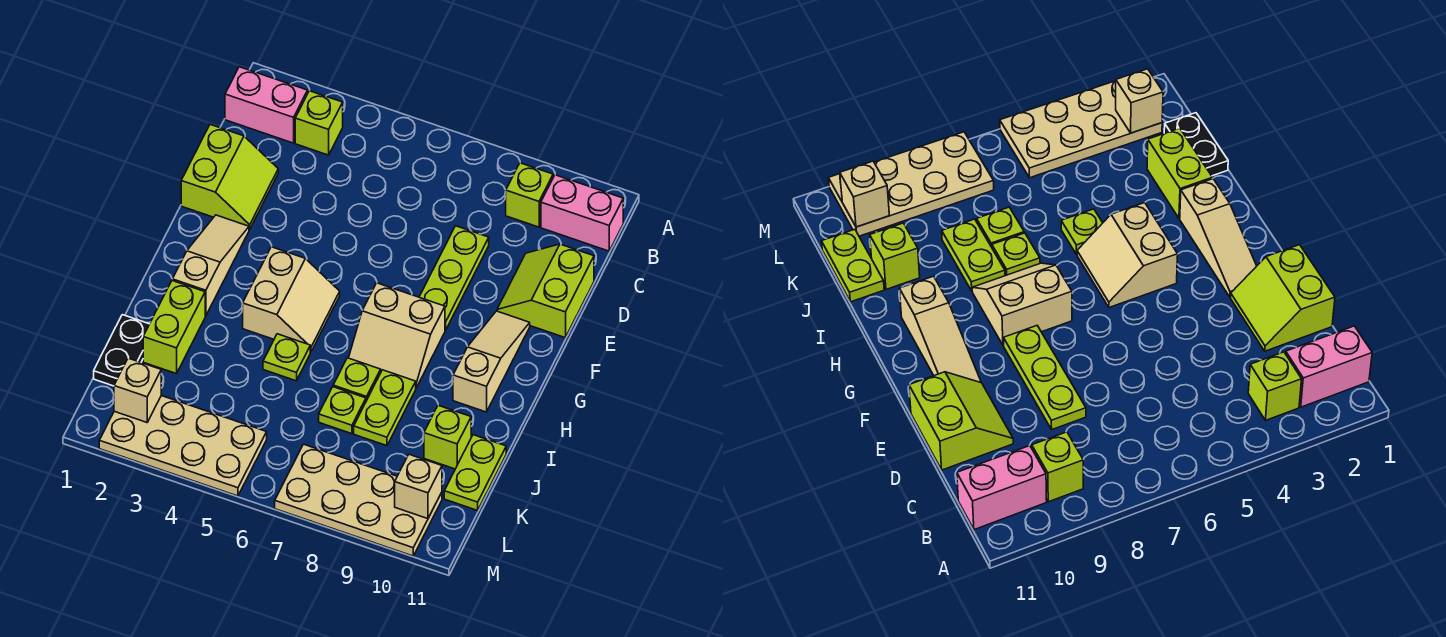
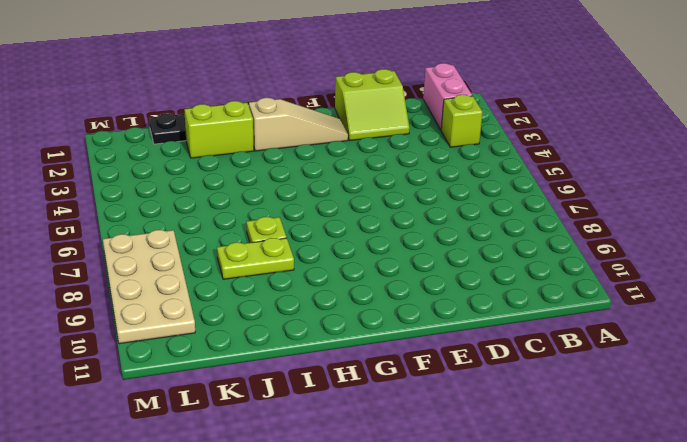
none -> lime 1x1 brick [506,163,553,227]
none -> pink 1x2 brick [541,175,623,251]
none -> lime 1x3 plate [419,226,489,330]

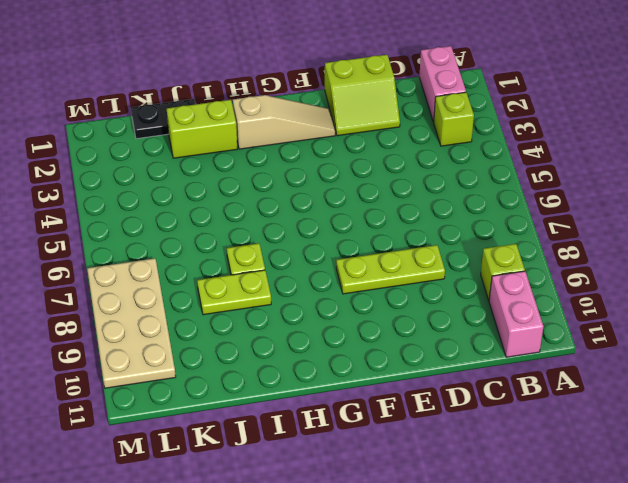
none -> lime 2x2 slope [497,244,594,338]
none -> tan 1x3 slope [453,311,530,412]
none -> tan 2x2 slope [243,247,340,352]

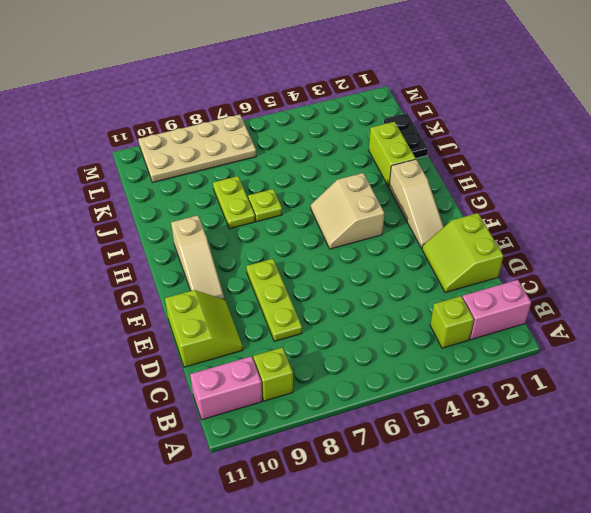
none -> tan 2x2 slope [349,283,445,388]
none -> lime 1x1 plate [263,334,310,381]
none -> lime 1x1 plate [319,387,366,434]

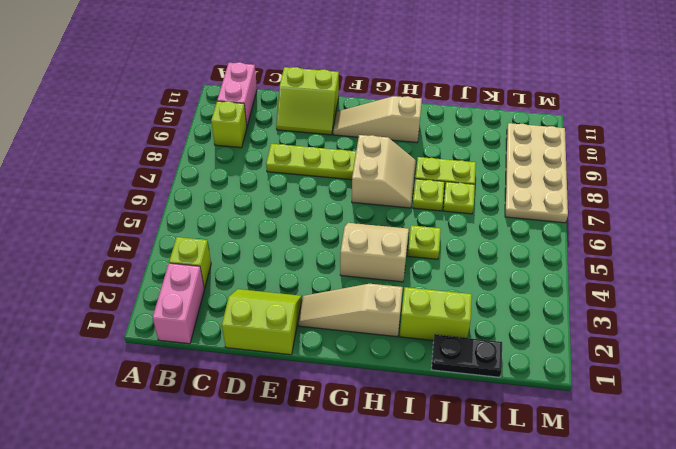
none -> lime 1x1 brick [424,405,471,469]
none -> lime 1x2 plate [444,435,506,510]
none -> tan 2x4 plate [99,396,267,496]

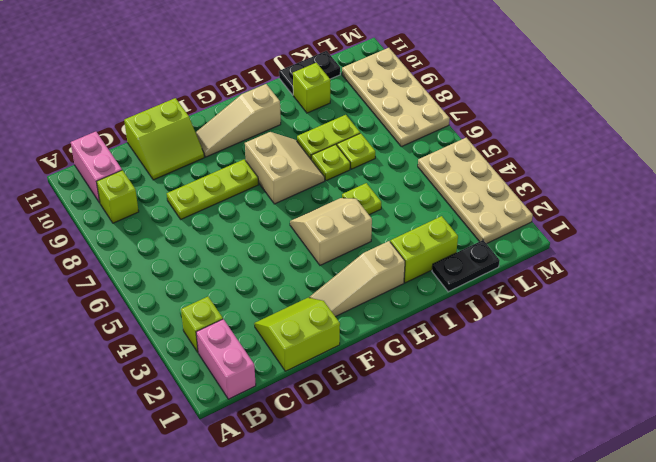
black 1x2 plate [279,51,340,95] -> lime 1x2 plate [444,435,506,510]
none -> tan 1x1 brick [114,358,161,422]
none -> tan 1x1 brick [395,454,442,519]

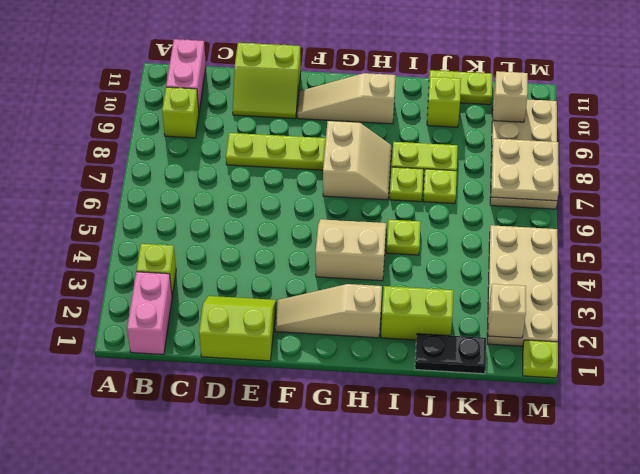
tan 2x2 plate [491,139,559,201] -> none
lime 1x1 plate [523,340,558,378] -> none

